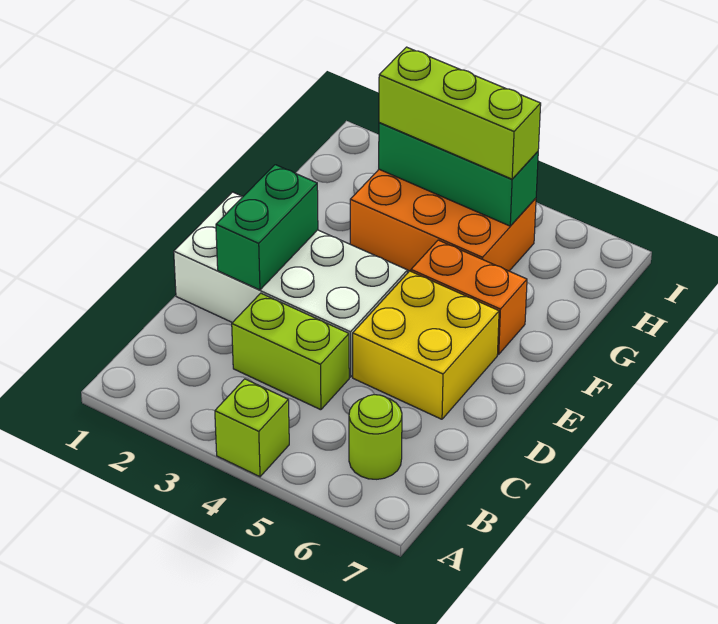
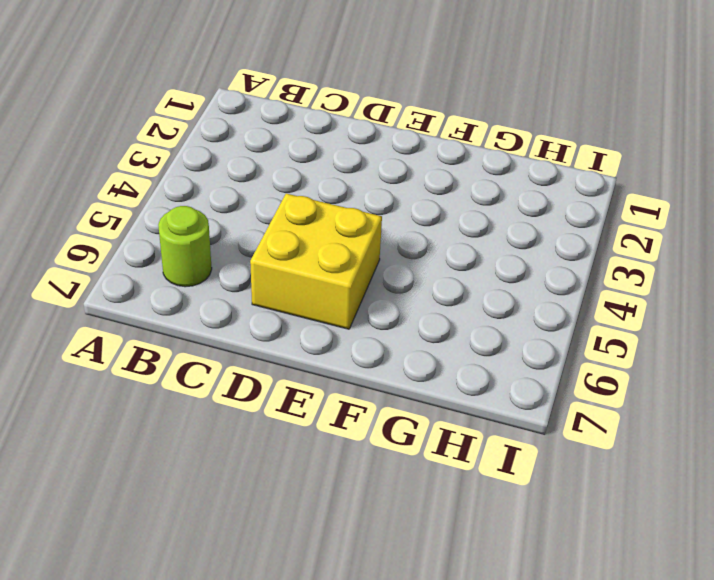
none -> lime 1x1 brick [215,379,289,477]
none -> lime 1x2 brick [232,293,349,410]

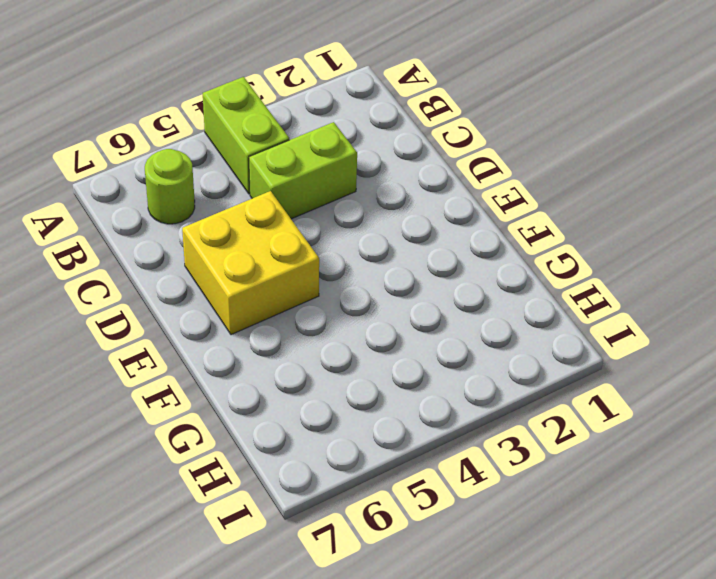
lime 1x2 brick [203,77,289,194] -> lime 1x1 brick [215,379,289,477]
none -> white 2x4 brick [174,192,407,377]
none -> orange 1x2 brick [411,240,527,354]

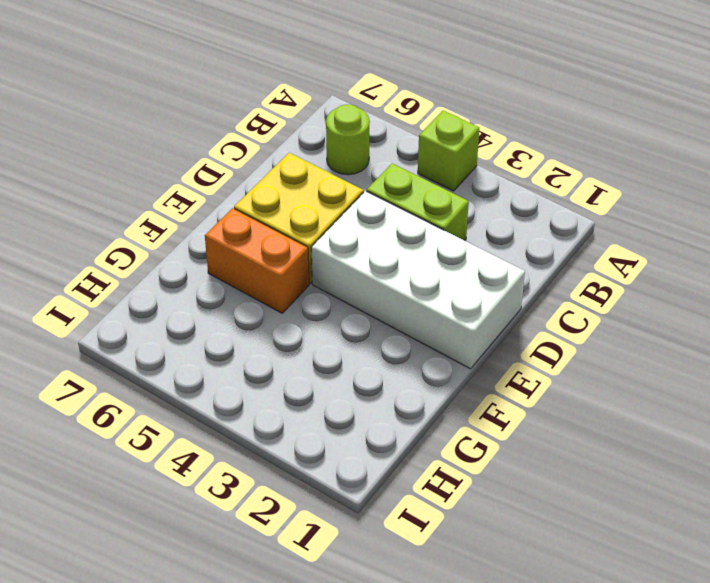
none -> orange 2x3 brick [350,169,536,271]
none -> green 1x2 brick [216,165,318,290]

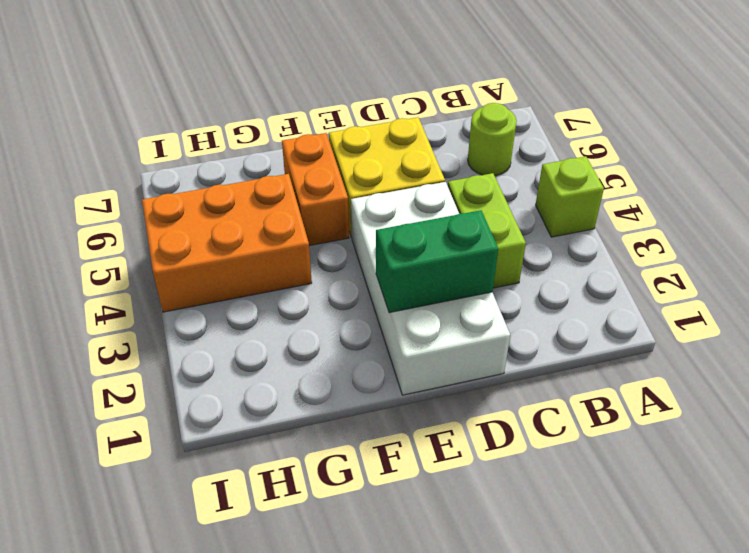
orange 2x3 brick [142,174,312,312] -> orange 2x3 brick turned to [350,169,536,271]
none -> green 1x3 brick [379,123,538,226]
none -> lime 1x3 brick [379,47,541,179]

